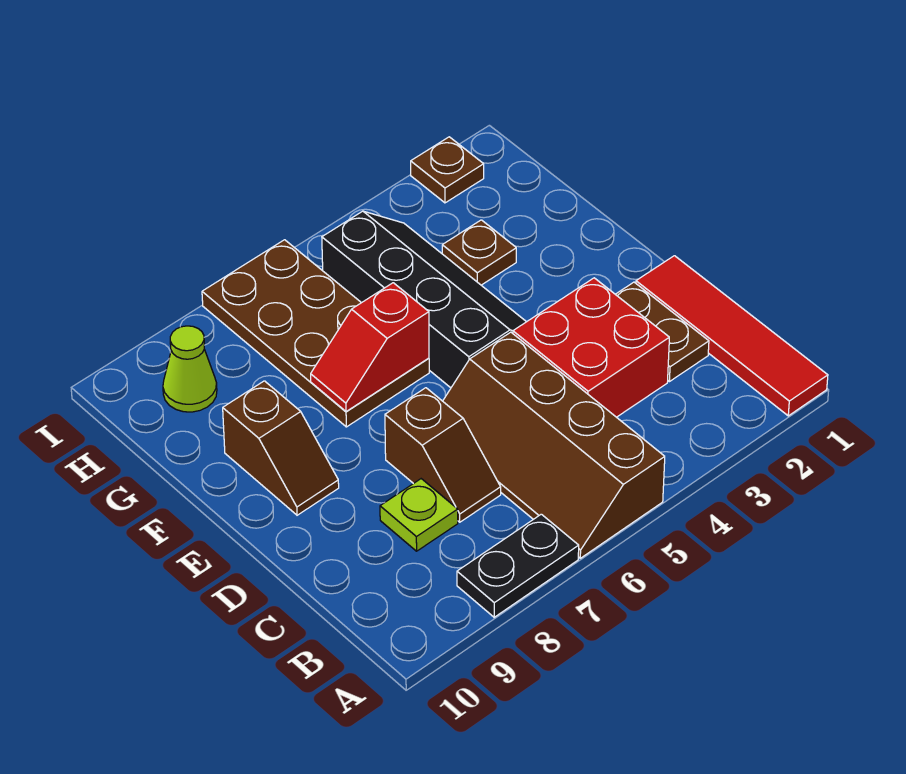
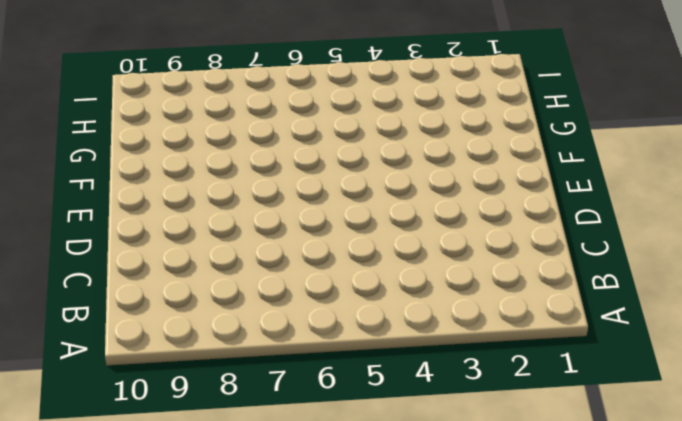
none -> red 1x4 tile [636,256,828,416]
none -> brown 2x4 slope [443,332,665,558]
none -> black 1x2 plate [457,514,579,617]

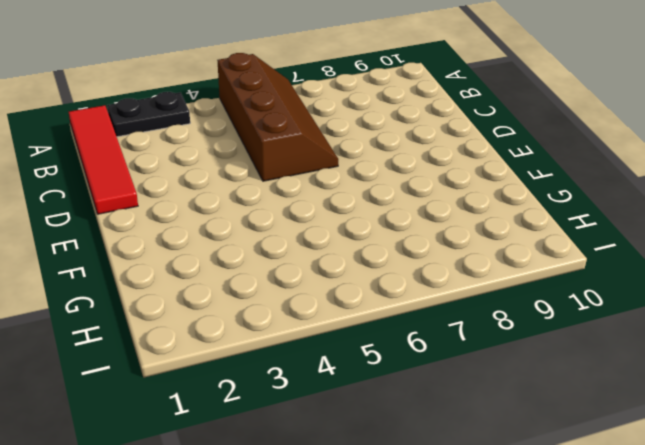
black 1x2 plate [107,92,190,137] -> black 1x2 plate moved to [457,514,579,617]
none -> brown 1x2 plate [615,282,709,382]
none -> red 2x2 brick [513,278,669,417]
none -> brown 1x2 slope [385,388,501,522]

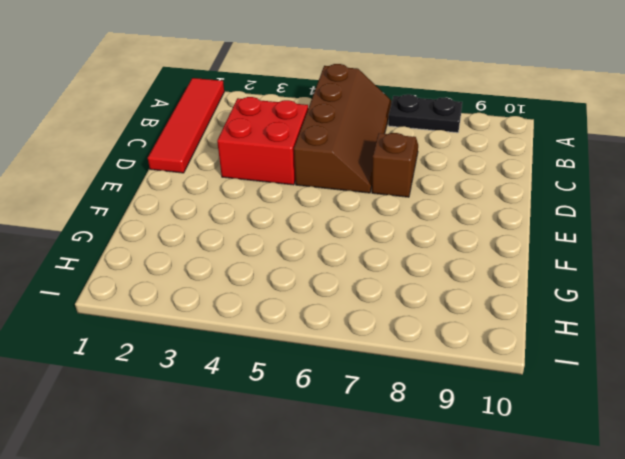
none -> brown 1x2 plate [615,282,709,382]
none -> lime 1x1 plate [380,479,458,551]
none -> black 2x4 slope [322,211,526,388]

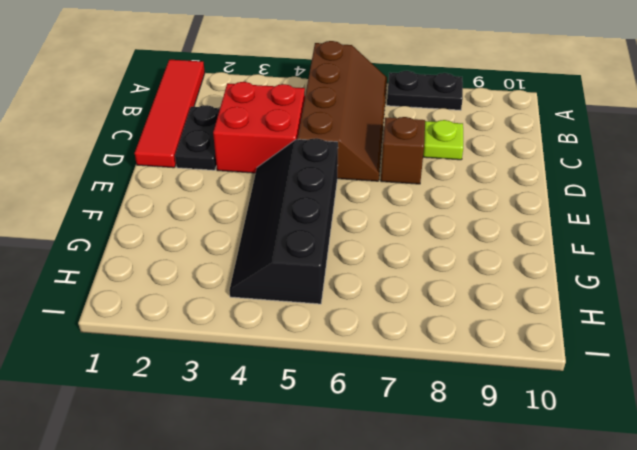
black 1x2 plate [175,105,220,170] -> brown 1x2 plate [615,282,709,382]
none -> brown 1x2 slope [223,381,339,515]
none -> brown 2x4 plate [202,240,429,427]
none -> brown 1x1 plate [442,220,516,285]

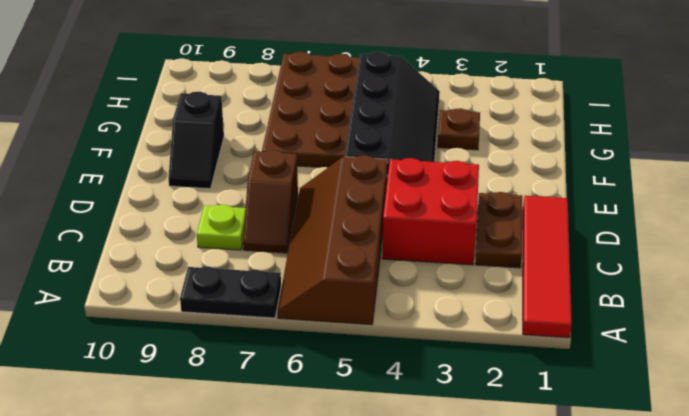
black 1x2 slope [168,92,224,189] -> brown 1x2 slope [223,381,339,515]
none -> lime 1x1 cone [163,326,217,412]
none -> brown 1x1 plate [411,137,484,203]
none -> red 1x2 slope [311,283,429,412]

